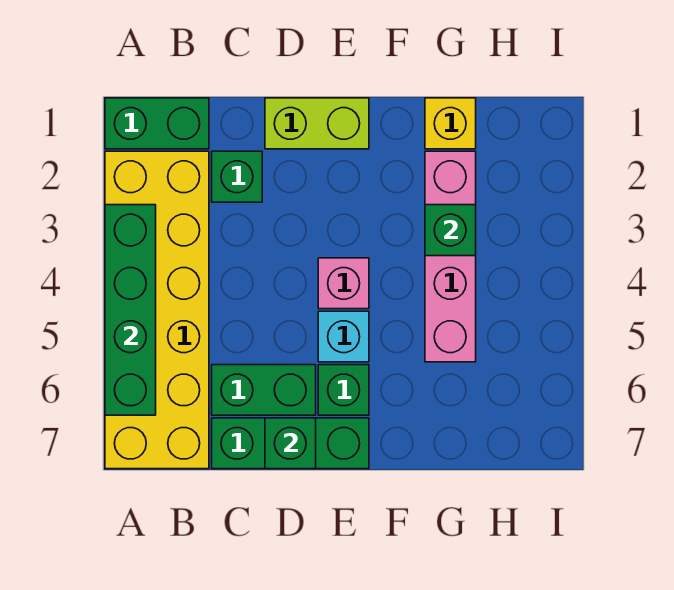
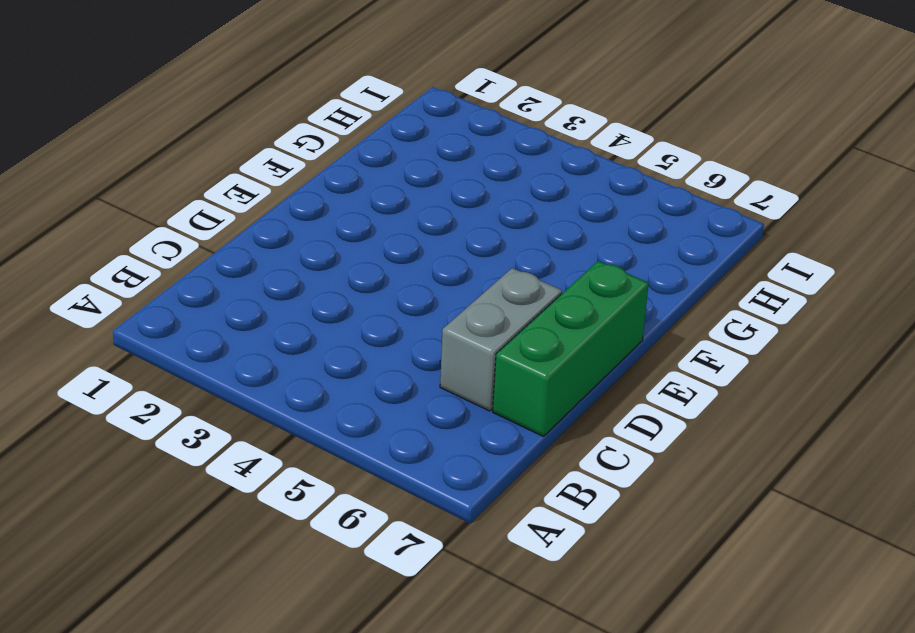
grey 1x2 brick [440,268,562,411] -> green 1x2 brick [212,365,316,415]
none -> green 1x2 brick [105,98,209,149]
none -> yellow 2x6 brick [105,151,209,469]
none -> green 1x1 brick [212,151,262,202]

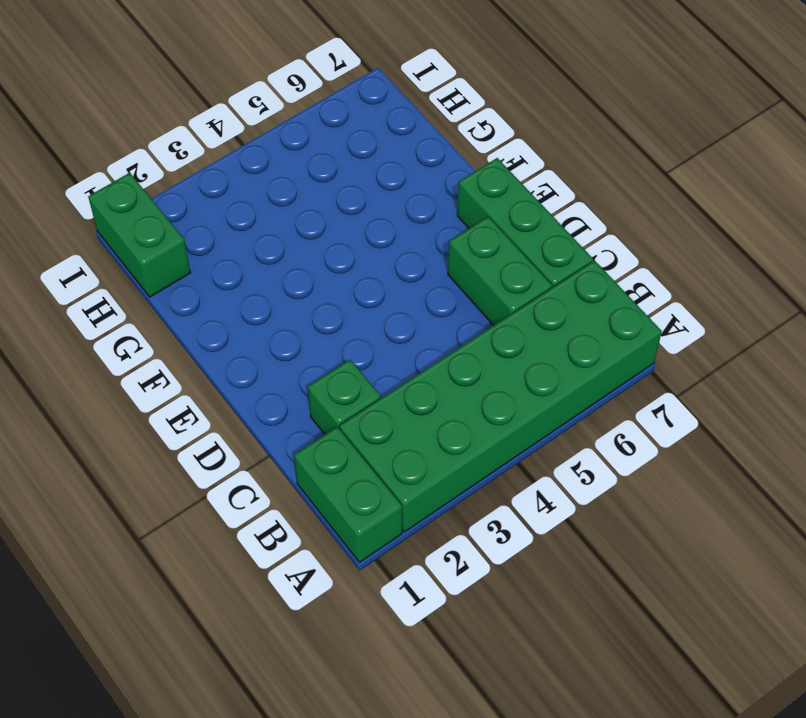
green 2x6 brick [340,260,662,532] -> yellow 2x6 brick [105,151,209,469]
green 1x2 brick [88,173,191,297] -> none
none -> lime 1x2 brick [265,98,369,149]
none -> pink 1x1 brick [318,258,369,309]
none -> cyan 1x1 brick [318,311,369,362]

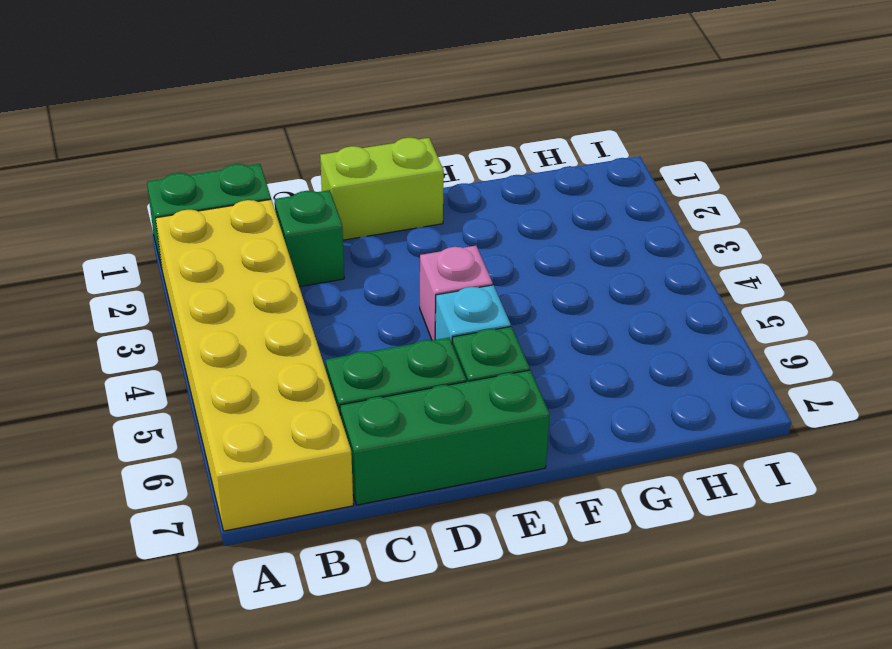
none -> yellow 1x1 brick [425,98,476,149]
none -> pink 1x4 brick [425,151,476,362]
none -> green 1x4 brick [105,205,156,415]

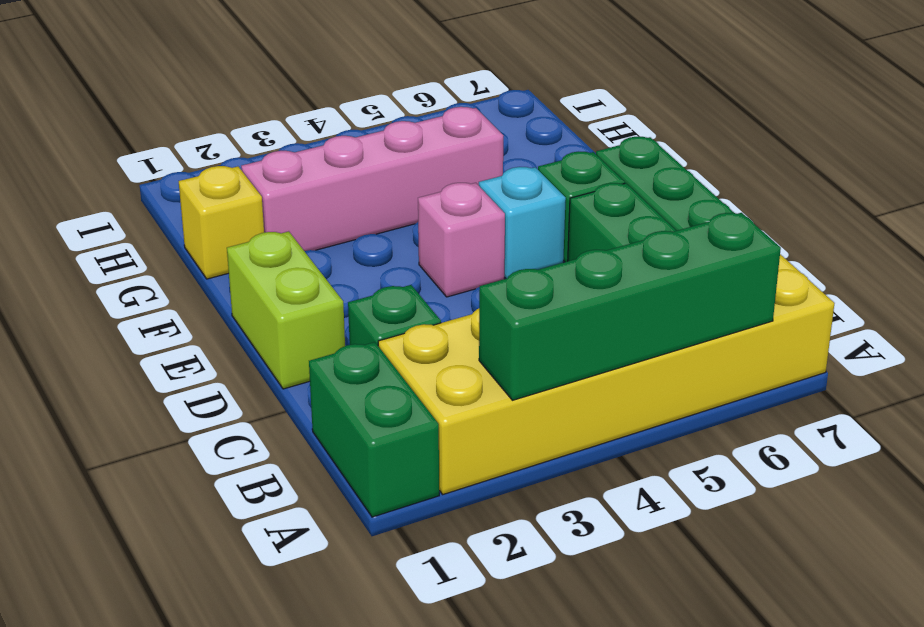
none -> green 1x1 brick [265,418,316,469]
none -> green 1x1 brick [425,205,476,256]

